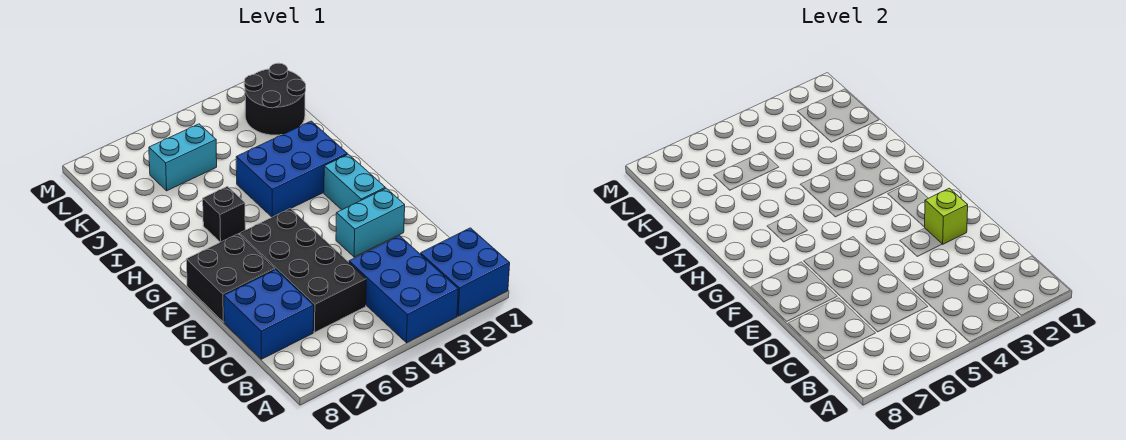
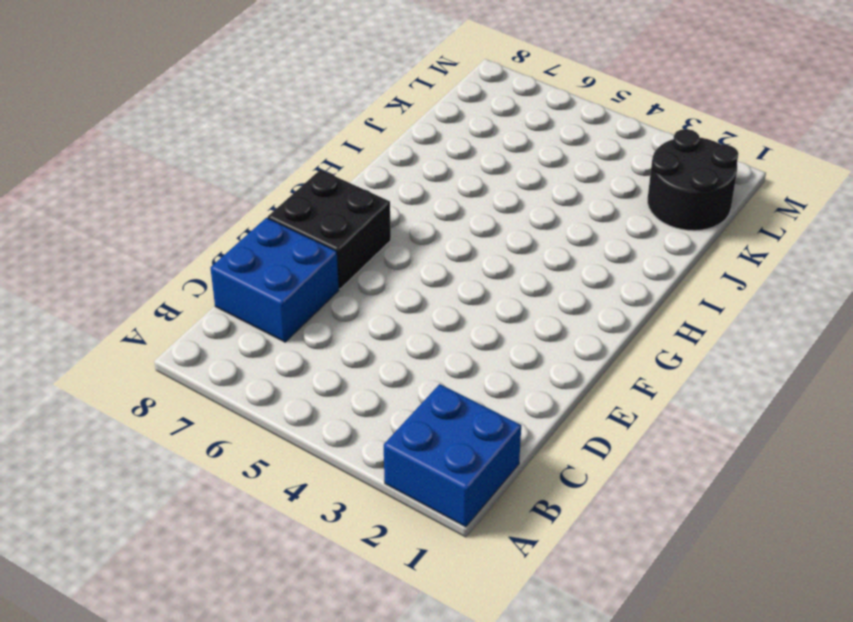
none -> blue 2x3 brick [349,236,458,343]
none -> black 2x4 brick [240,208,366,332]
none -> cyan 1x2 brick [336,188,405,257]

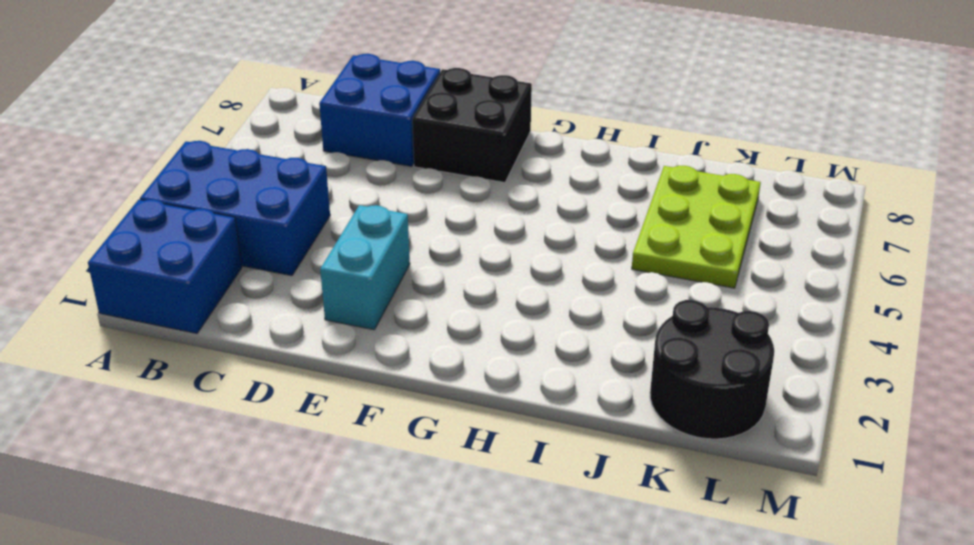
lime 2x3 plate [632,166,761,288] -> cyan 1x2 brick [149,124,217,191]
none -> black 2x4 brick [240,208,366,332]
none -> cyan 1x2 brick [324,154,385,210]
none -> blue 2x3 brick [236,121,347,217]

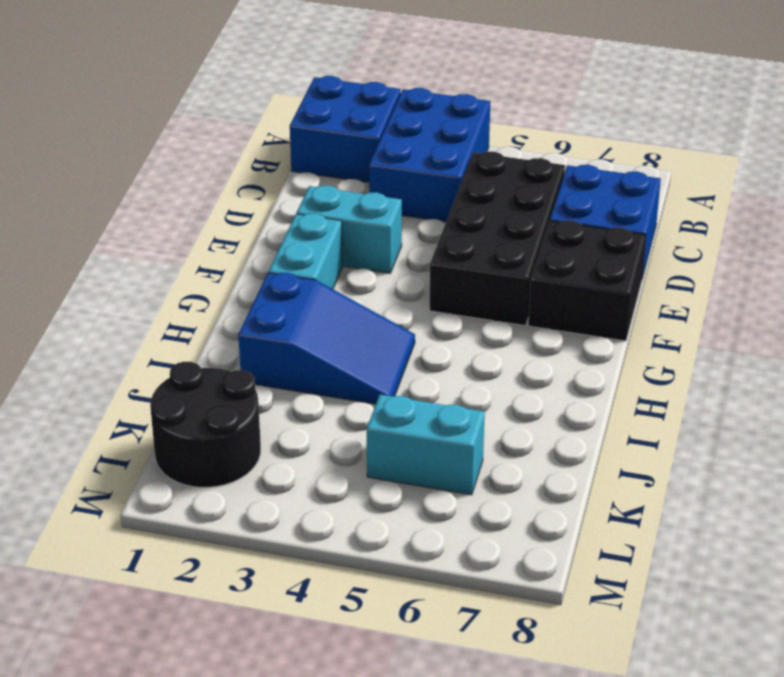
blue 2x3 slope [238,273,415,404] -> blue 2x3 brick [236,121,347,217]
none -> black 1x1 brick [203,186,245,242]
none -> lime 1x1 brick [925,188,968,244]

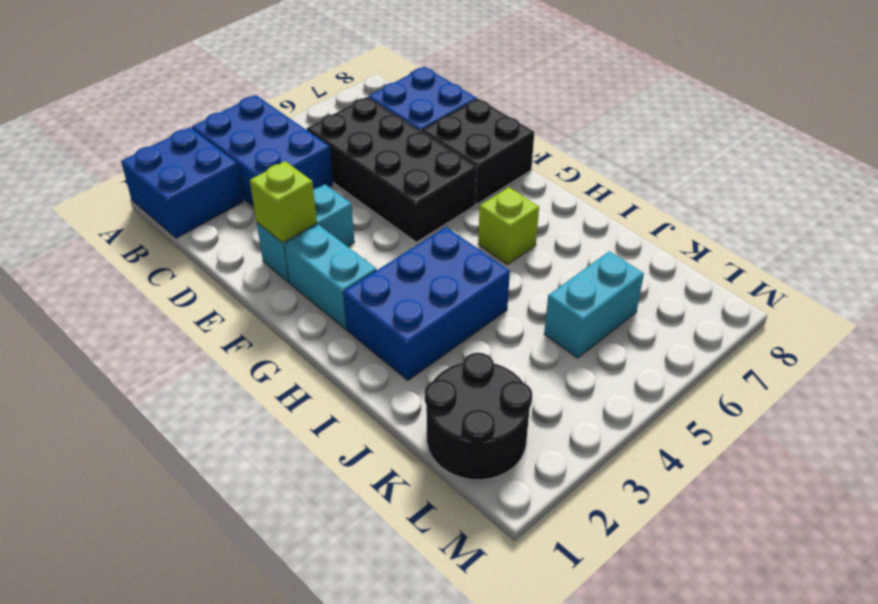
lime 1x1 brick [478,187,539,265] -> black 1x1 brick [203,186,245,242]

